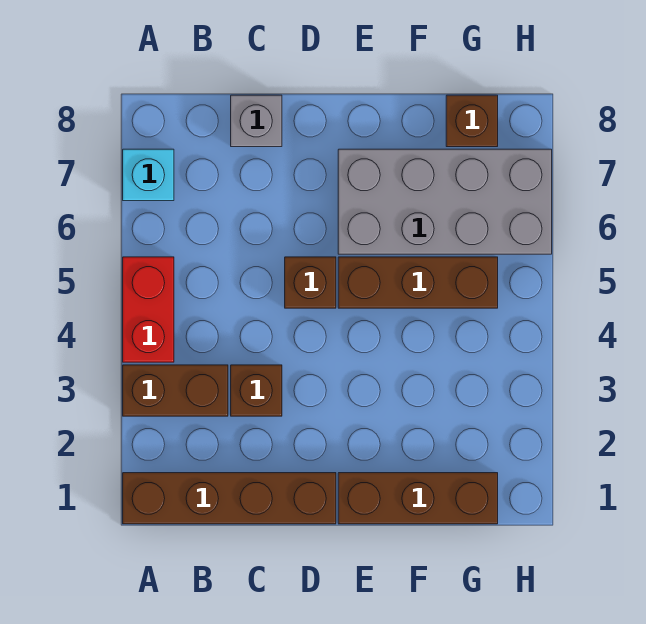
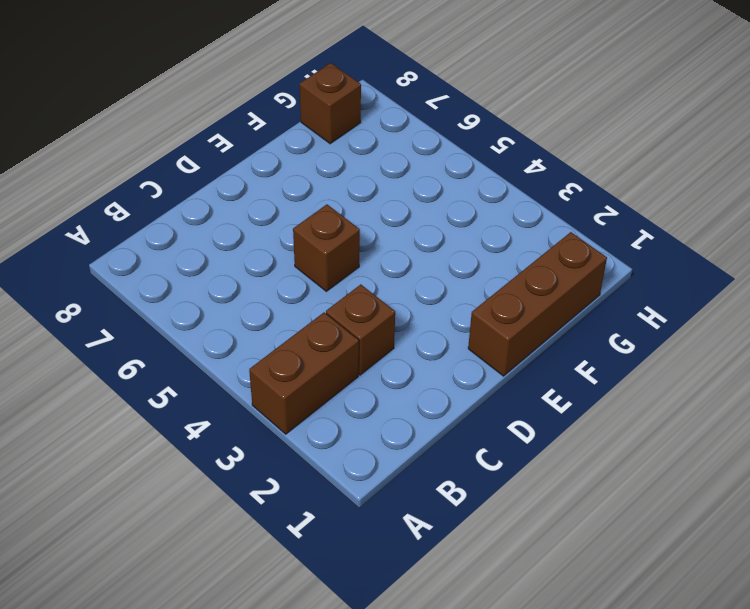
none -> brown 1x4 brick [123,473,336,524]
none -> red 1x2 brick [123,257,174,362]

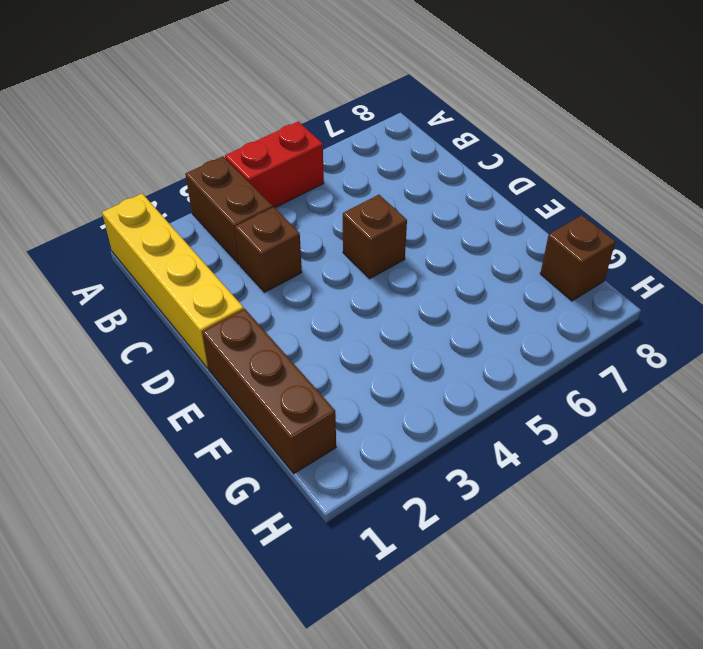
yellow 1x4 brick [102,194,244,368] -> brown 1x4 brick [123,473,336,524]
none -> cyan 1x1 brick [123,149,174,201]
none -> grey 1x1 brick [231,95,282,147]

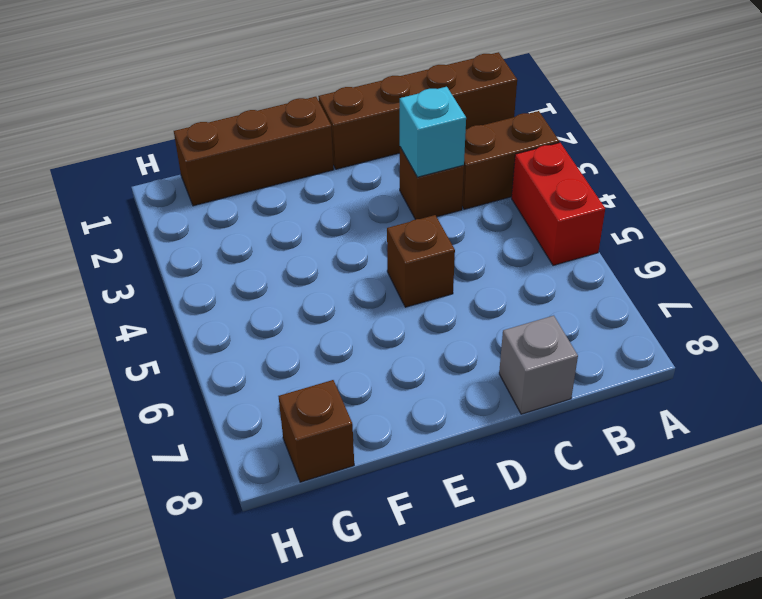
cyan 1x1 brick [400,87,466,177] -> cyan 1x1 brick moved to [123,149,174,201]
none -> brown 1x3 brick [338,257,498,308]
none -> grey 2x4 brick [338,149,552,254]

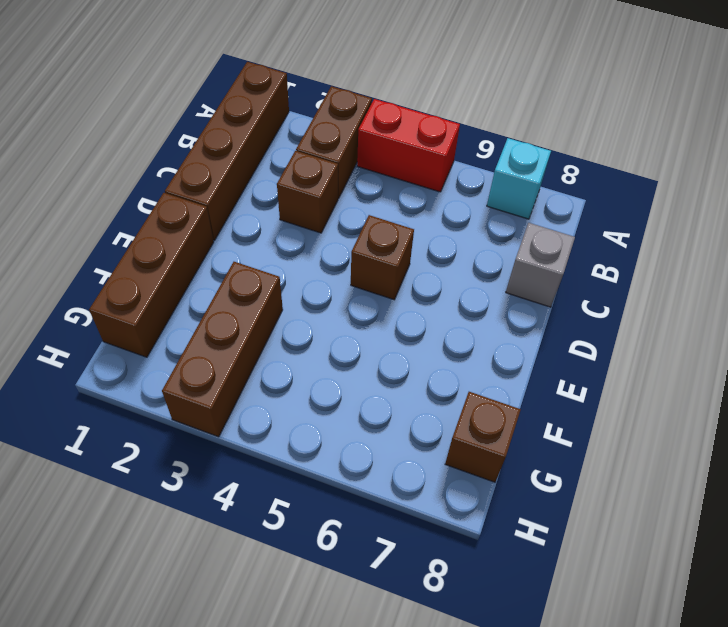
brown 1x3 brick [162,262,283,437] -> brown 1x3 brick moved to [338,257,498,308]
none -> grey 2x4 brick [338,149,552,254]

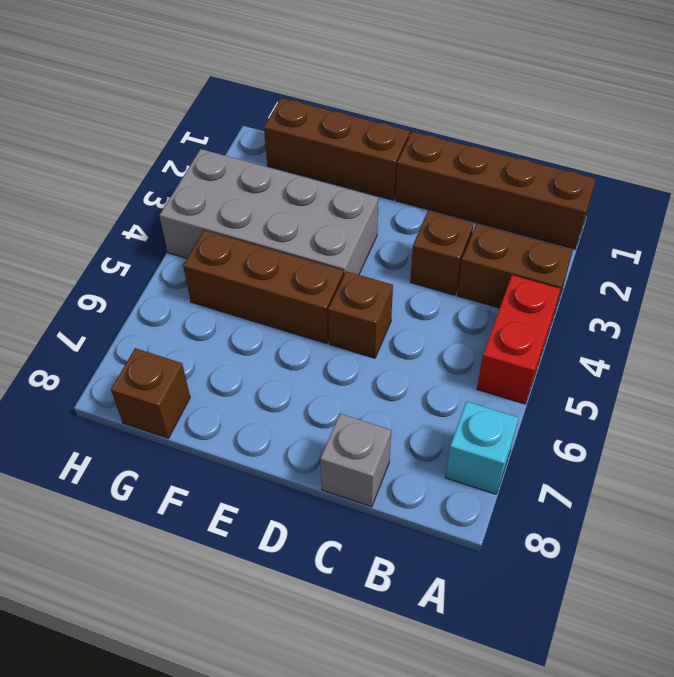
grey 2x4 brick [159,149,378,275] -> grey 2x4 brick moved to [338,149,552,254]

